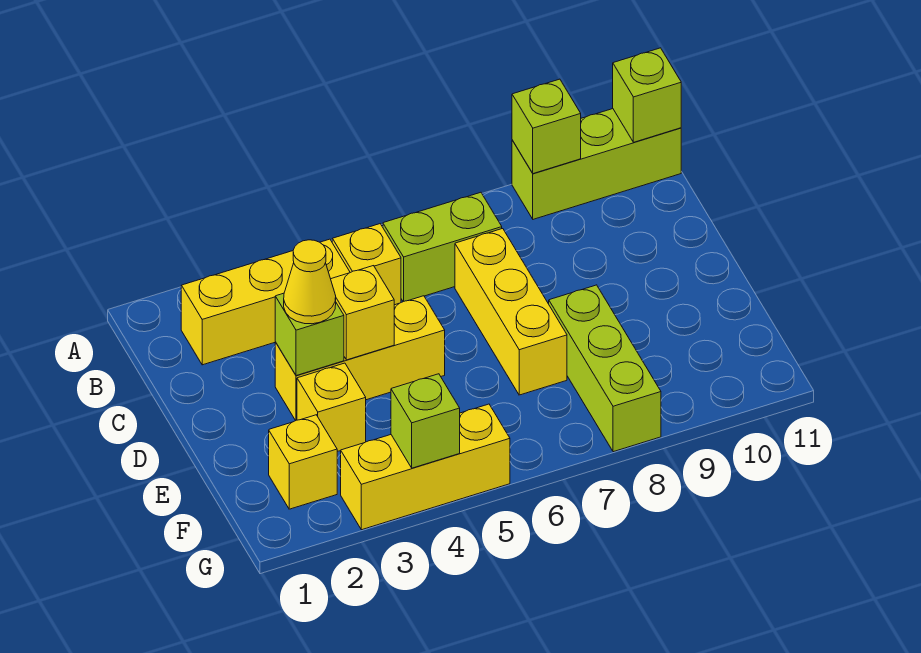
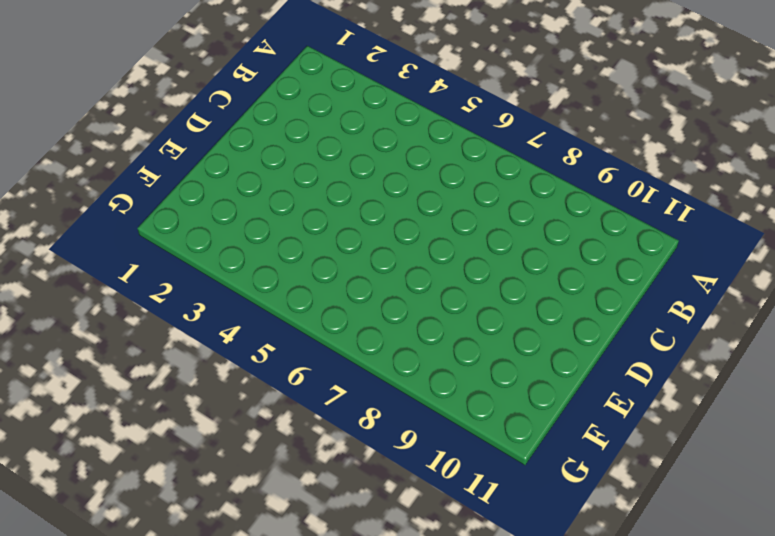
none -> lime 1x3 brick [512,109,681,219]
none -> yellow 1x3 brick [181,239,350,365]
none -> yellow 1x1 brick [332,224,401,305]

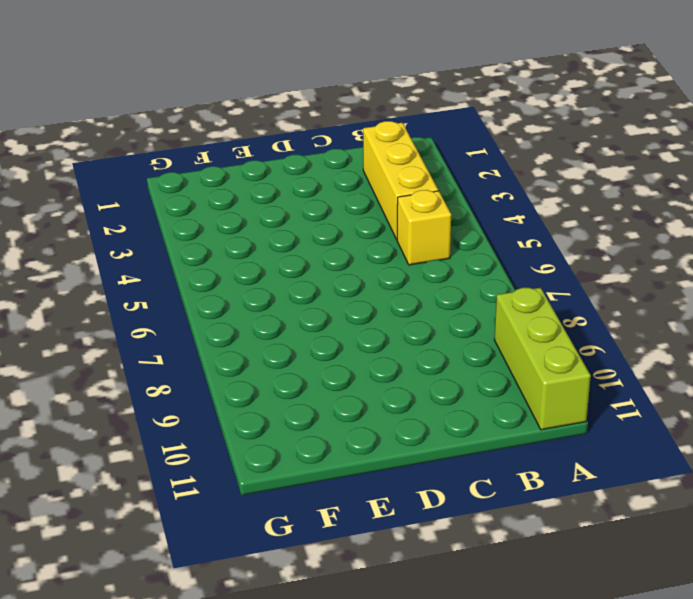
none -> lime 1x2 brick [383,192,502,302]
none -> yellow 1x3 brick [455,229,567,395]
none -> yellow 1x3 brick [275,296,445,421]

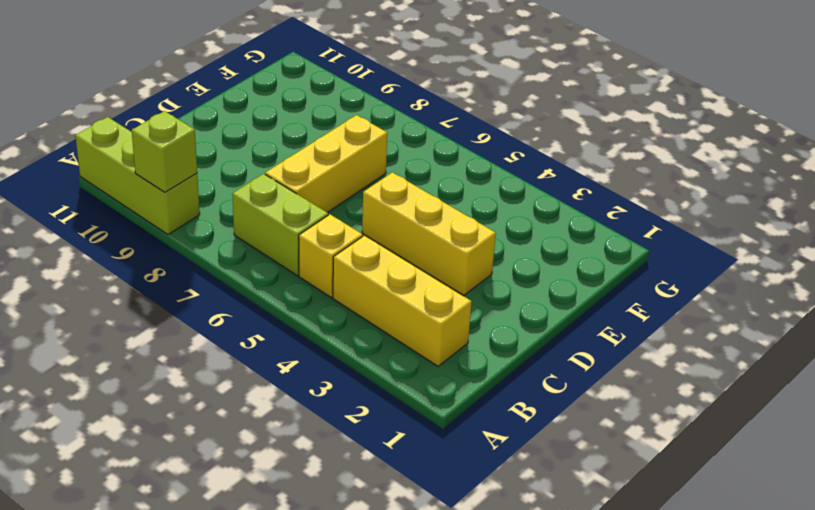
none -> yellow 1x1 brick [297,363,366,452]
none -> lime 1x3 brick [549,285,661,452]
none -> yellow 1x1 brick [269,415,337,509]

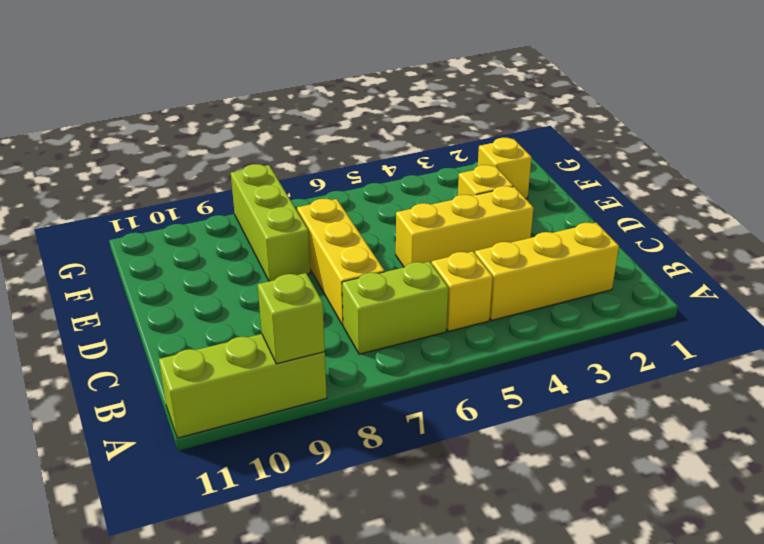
none -> yellow 1x3 brick [341,404,510,530]
none -> lime 1x1 brick [613,48,681,142]
none -> lime 1x1 brick [275,293,344,376]

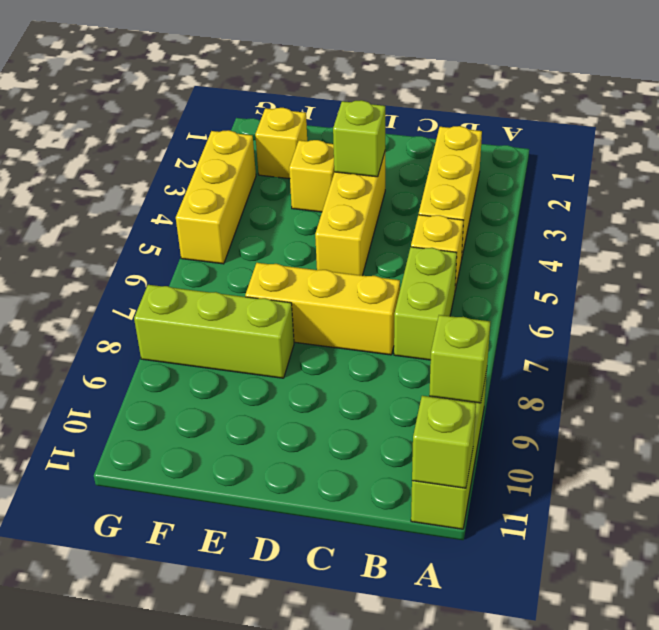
none -> yellow 1x1 brick [331,266,394,360]
none -> lime 1x1 brick [391,374,460,468]
none -> yellow 1x1 cone [284,240,336,324]

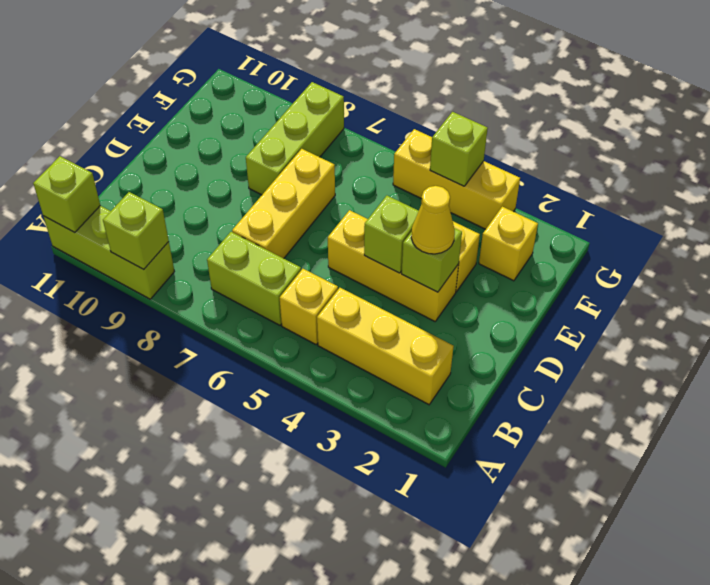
lime 1x1 brick [364,196,419,273] -> yellow 1x1 brick [331,266,394,360]

